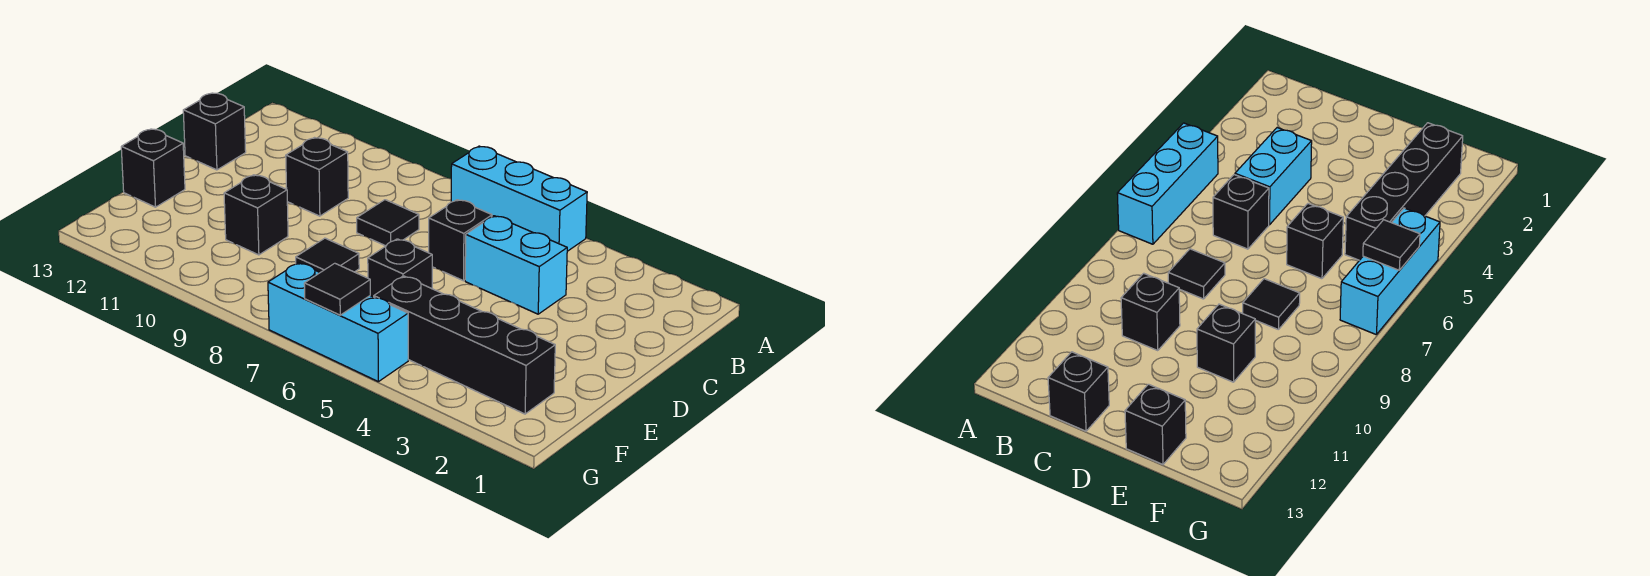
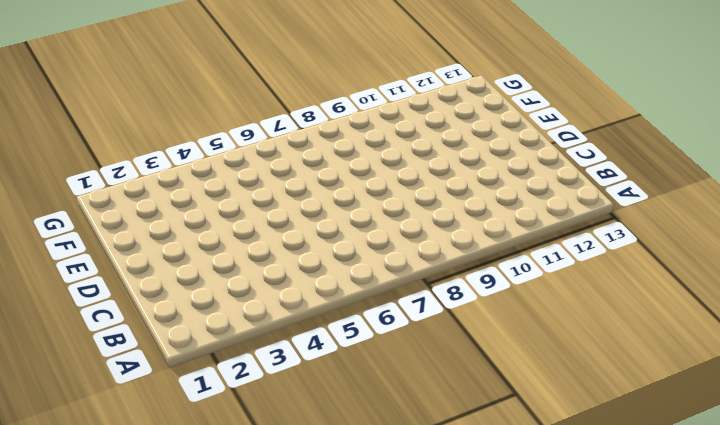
none -> cyan 1x3 brick [451,146,587,251]
none -> cyan 1x2 brick [465,216,567,314]
none -> black 1x1 brick [429,200,492,281]

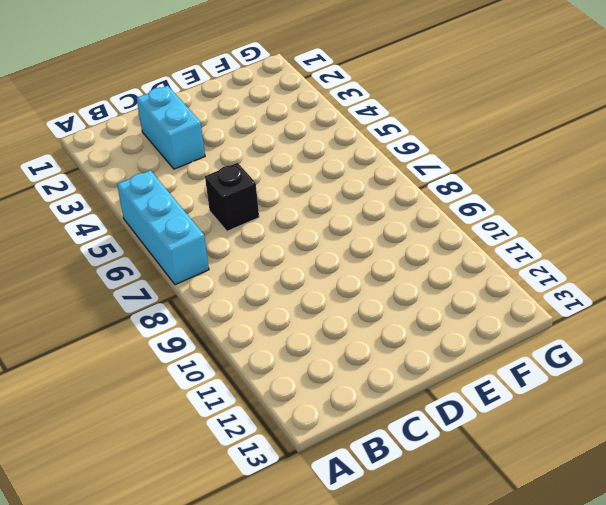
cyan 1x2 brick [137,86,205,169] -> cyan 1x2 brick moved to [465,216,567,314]
none -> black 1x1 tile [357,200,419,246]
none -> black 1x1 brick [286,138,348,216]
none -> black 1x1 brick [183,93,246,170]

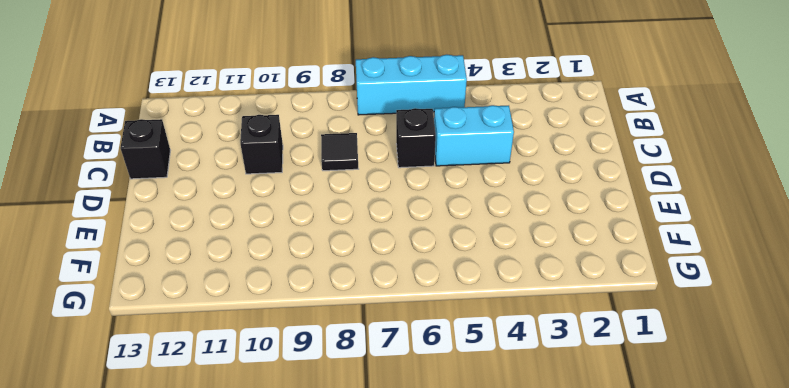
none -> black 1x1 brick [368,239,432,297]
none -> black 1x1 tile [296,238,359,272]
none -> black 1x1 brick [224,175,288,255]

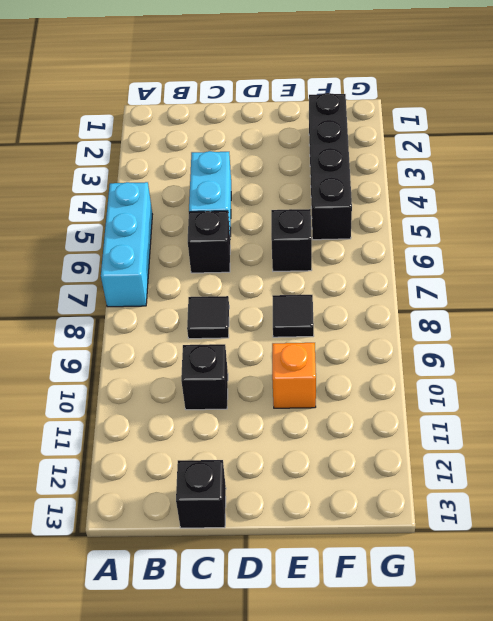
orange 1x1 brick [272,343,316,408] -> black 1x1 brick [224,175,288,255]
none -> black 1x1 brick [121,129,185,207]
none -> cyan 1x3 brick [268,263,408,382]
none -> black 1x1 tile [304,263,370,315]

